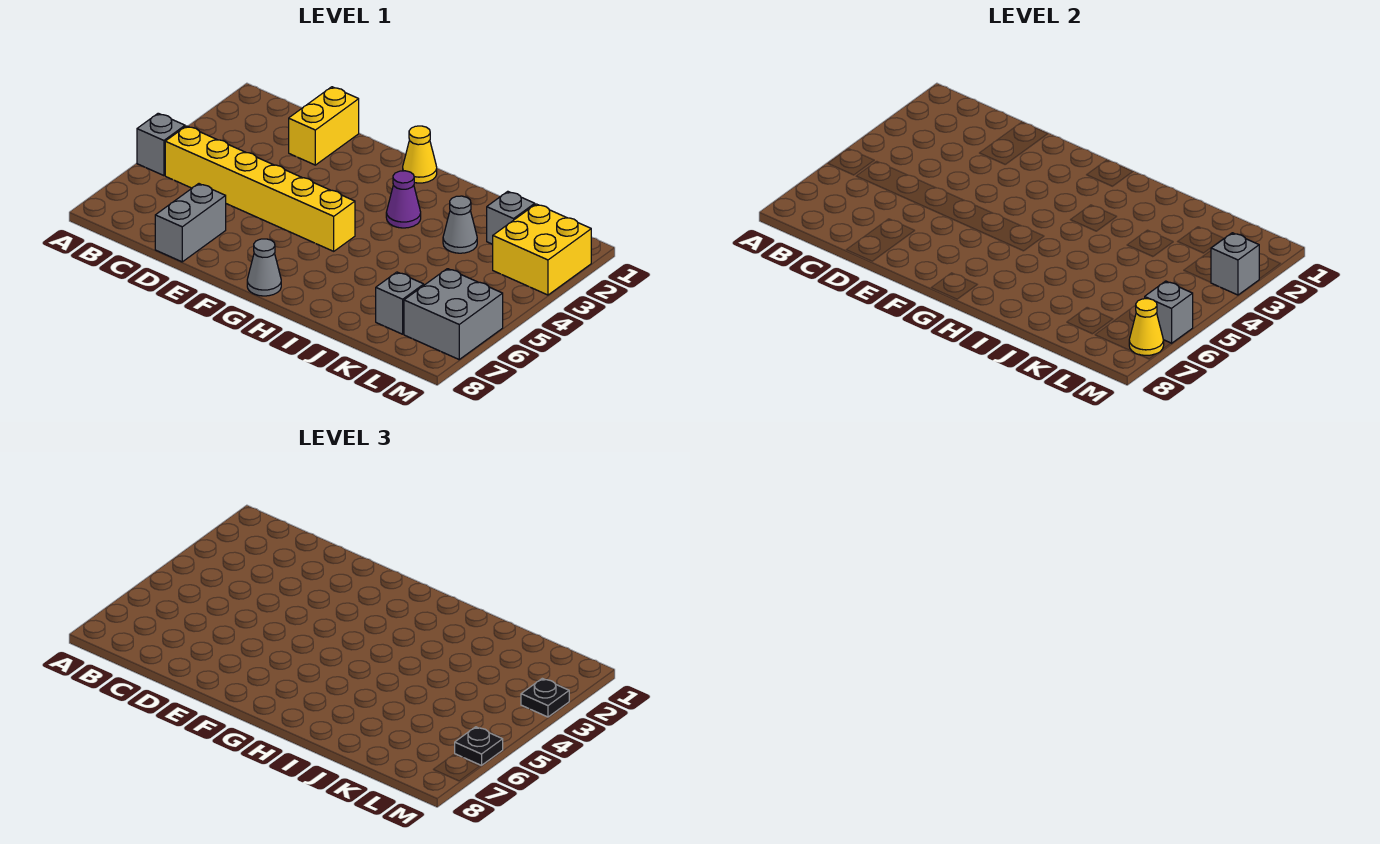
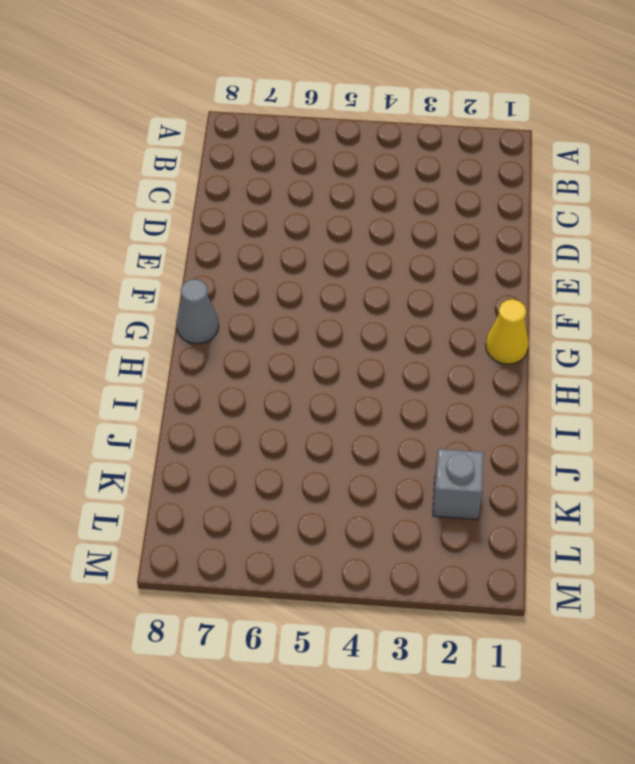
none -> grey 1x1 brick [137,113,185,176]
none -> yellow 1x6 brick [165,126,355,251]
none -> yellow 1x2 brick [289,87,359,165]

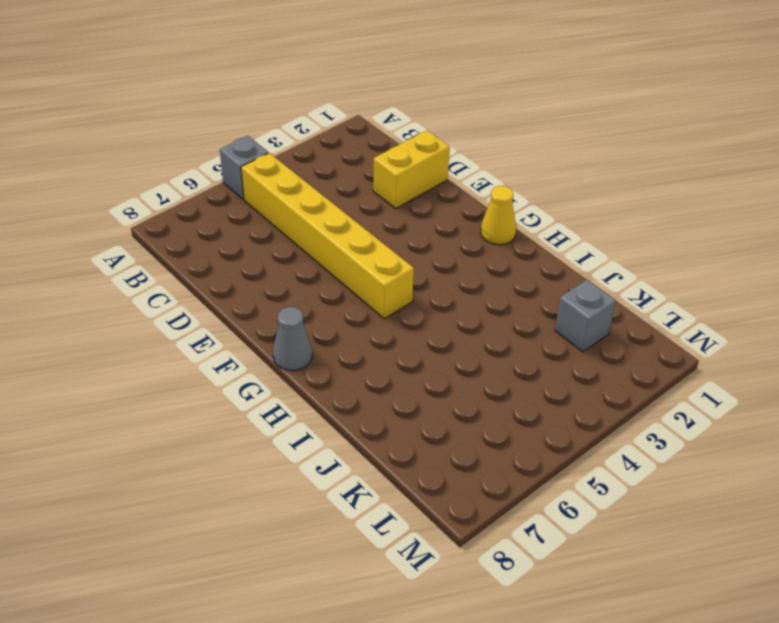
none -> grey 1x2 brick [155,184,226,262]
none -> purple 1x1 cone [386,171,421,228]
none -> grey 1x1 cone [443,196,477,253]

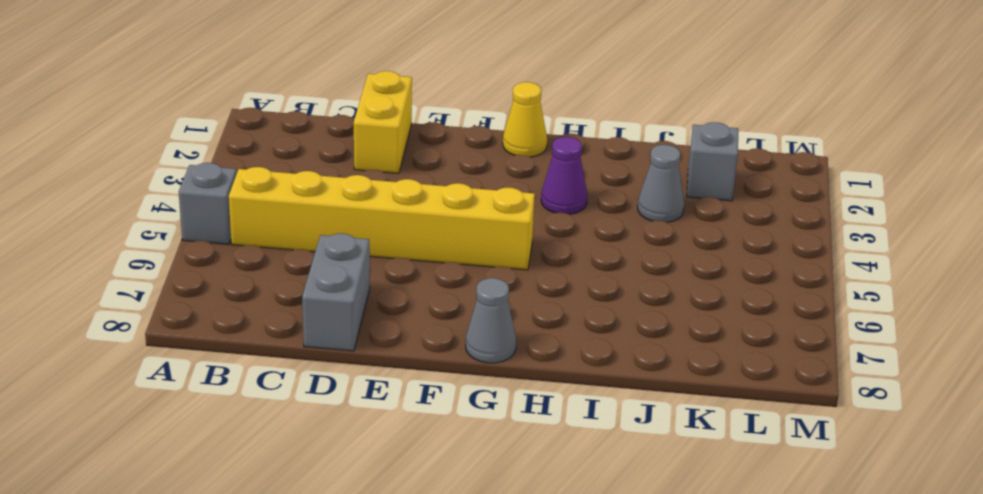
none -> grey 1x1 brick [376,272,424,334]
none -> yellow 2x2 brick [492,204,591,295]
none -> grey 2x2 brick [404,269,503,359]

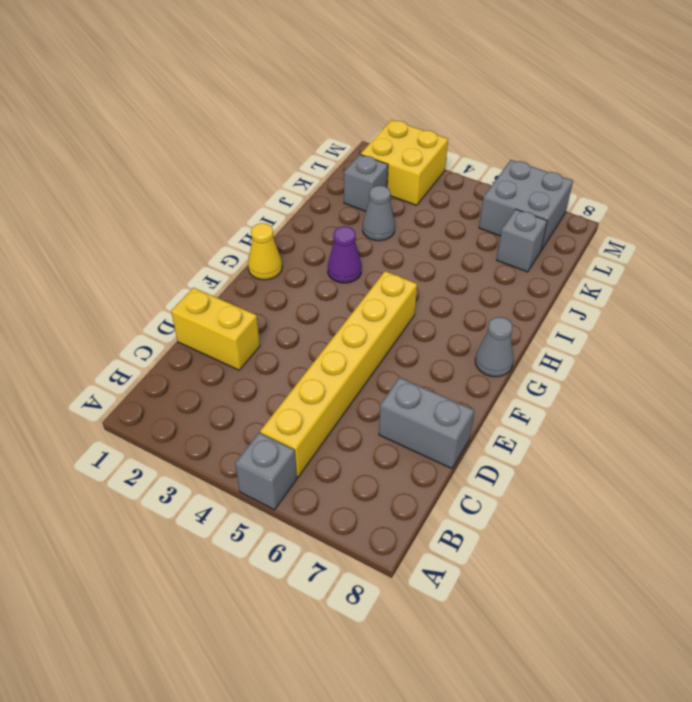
none -> grey 1x1 brick [1211,233,1259,295]
none -> grey 1x1 brick [1145,281,1193,343]
none -> yellow 1x1 cone [1129,299,1164,355]

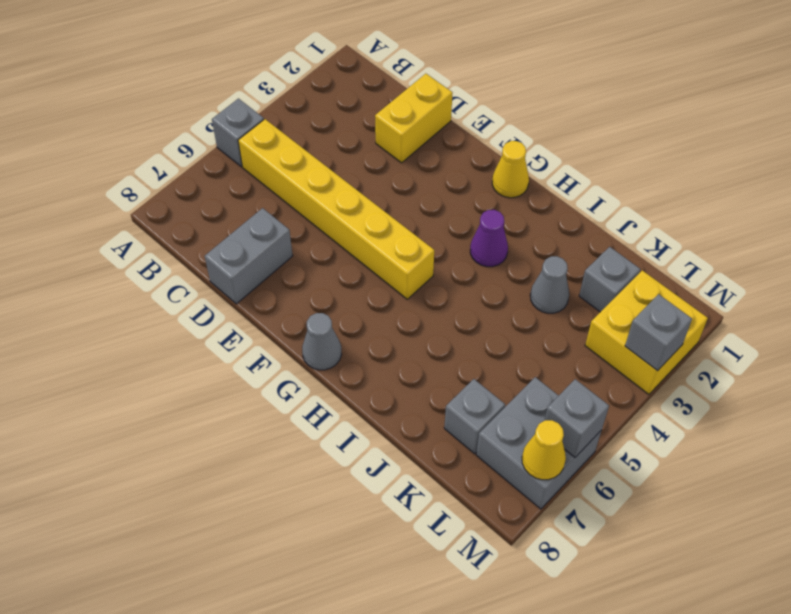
none -> black 1x1 plate [521,678,569,717]
none -> black 1x1 plate [455,727,503,765]

